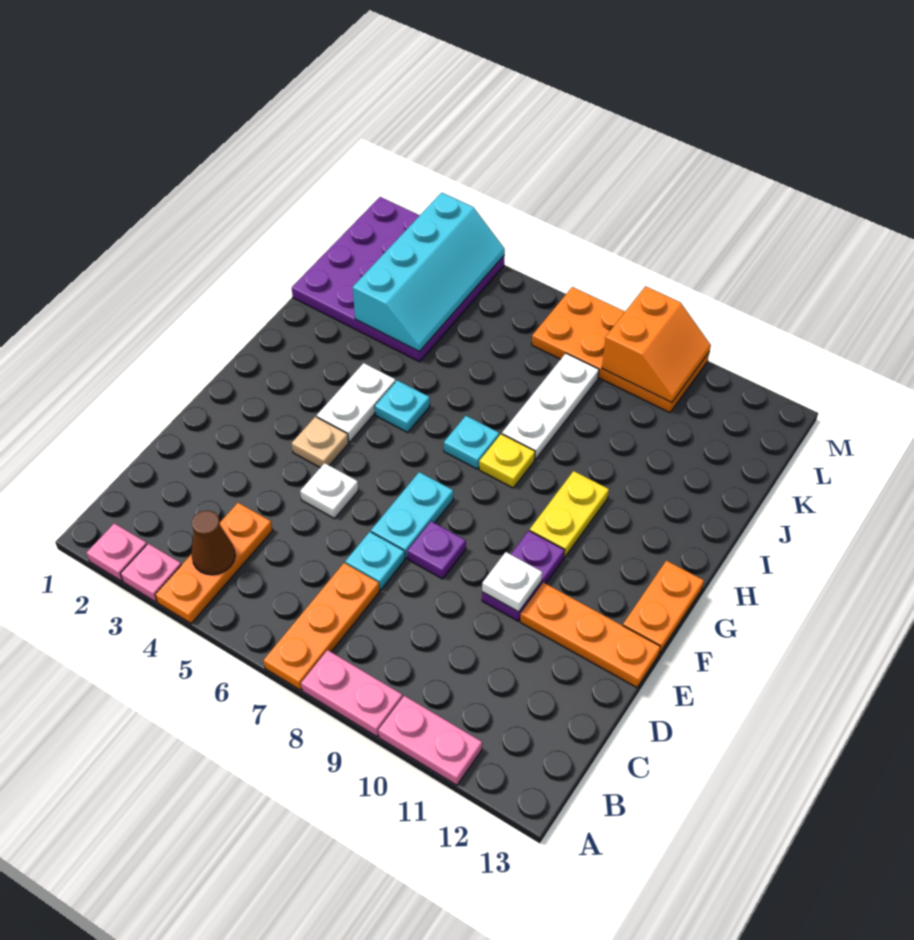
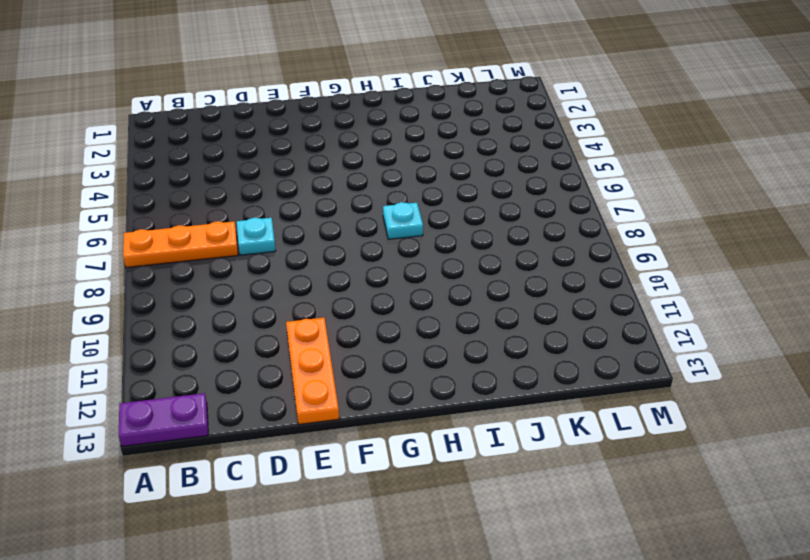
purple 1x2 plate [119,393,208,446] -> purple 1x2 plate moved to [482,531,565,621]
none -> pink 1x1 plate [86,523,147,581]
none -> pink 1x1 plate [121,544,181,602]
none -> orange 1x3 plate [155,503,273,624]

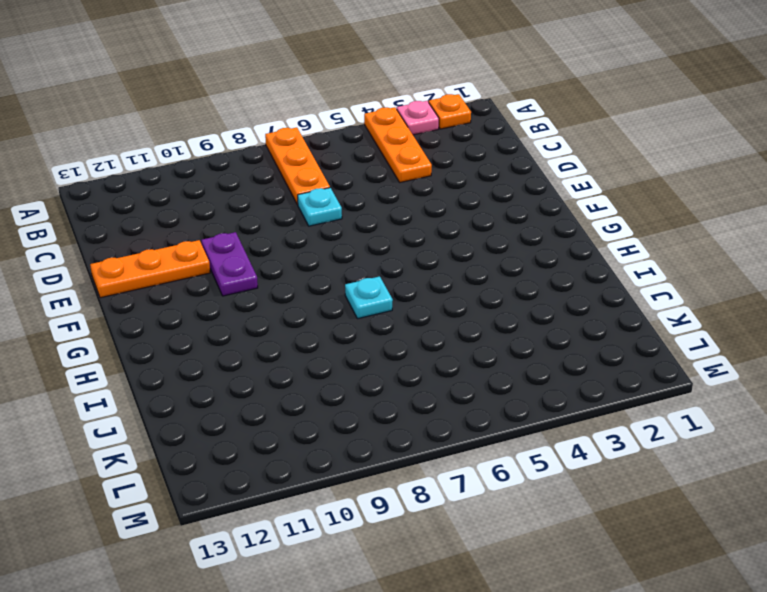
orange 1x1 plate [429,94,471,129] -> pink 1x1 plate [86,523,147,581]
none -> pink 1x2 plate [301,650,403,737]
none -> pink 1x2 plate [378,696,482,785]
none -> white 1x1 plate [300,463,358,519]

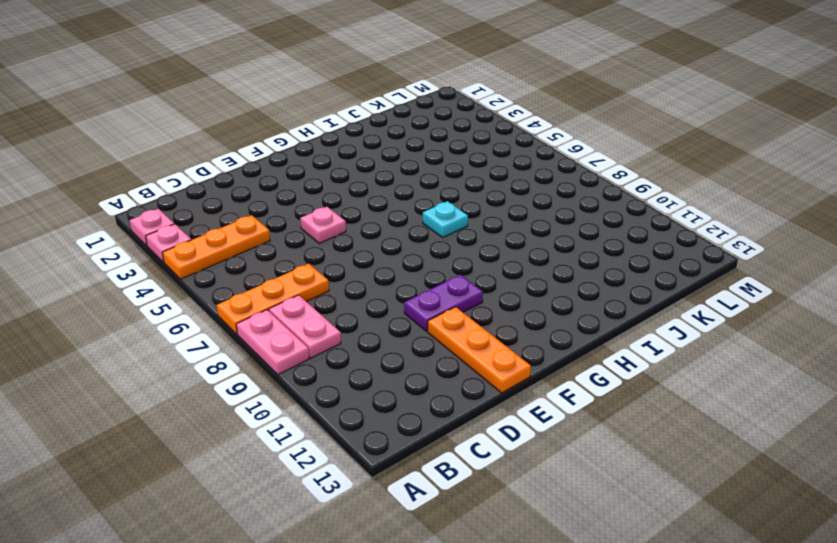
pink 1x2 plate [269,295,341,358] -> pink 1x2 plate moved to [378,696,482,785]
pink 1x1 plate [300,207,346,243] -> white 1x1 plate [300,463,358,519]
none -> cyan 1x1 plate [345,532,405,590]
none -> cyan 1x2 plate [371,472,453,558]
none -> purple 1x1 plate [407,521,466,579]

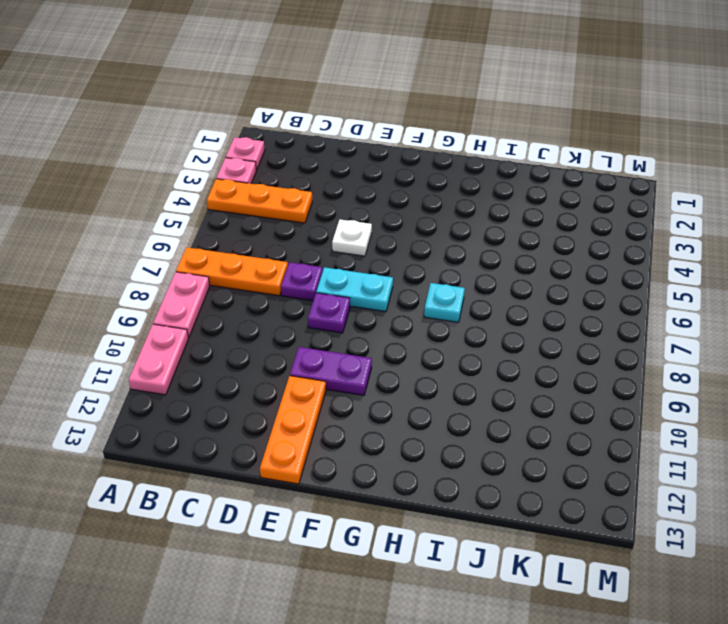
purple 1x1 plate [281,262,323,301] -> cyan 1x1 plate [345,532,405,590]
none -> tan 1x1 plate [292,417,349,468]
none -> orange 1x2 plate [623,561,704,653]
none -> white 1x2 plate [317,363,396,442]

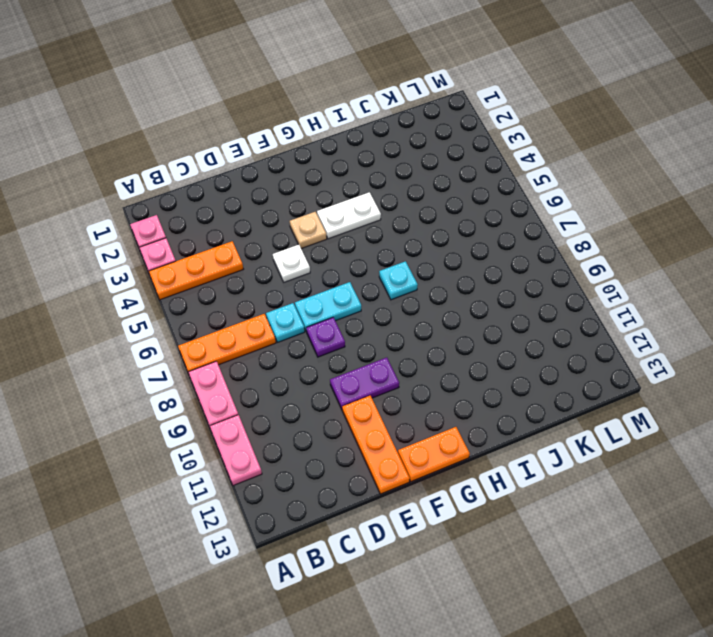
none -> yellow 1x2 plate [530,471,609,557]
none -> cyan 1x1 plate [375,380,430,432]
none -> yellow 1x1 plate [479,434,535,488]

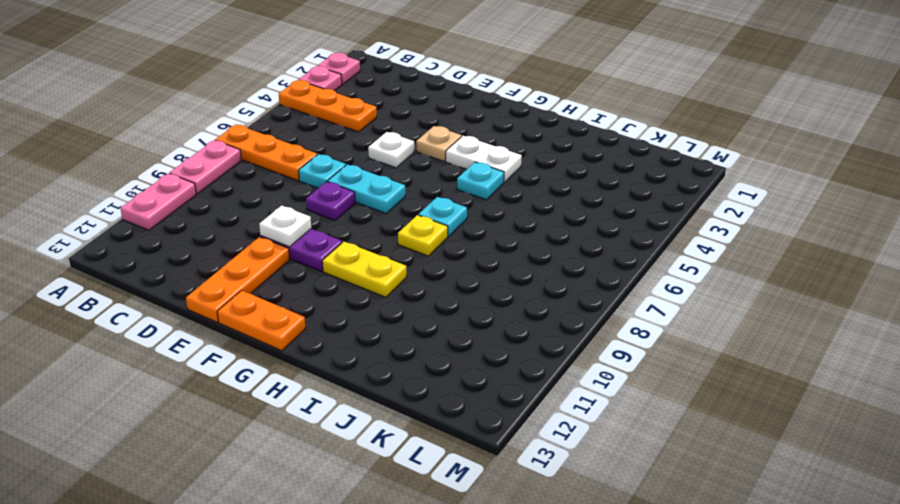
none -> white 1x3 plate [502,353,599,459]
none -> purple 4x4 plate [292,197,504,362]
none -> orange 2x4 plate [532,287,709,413]

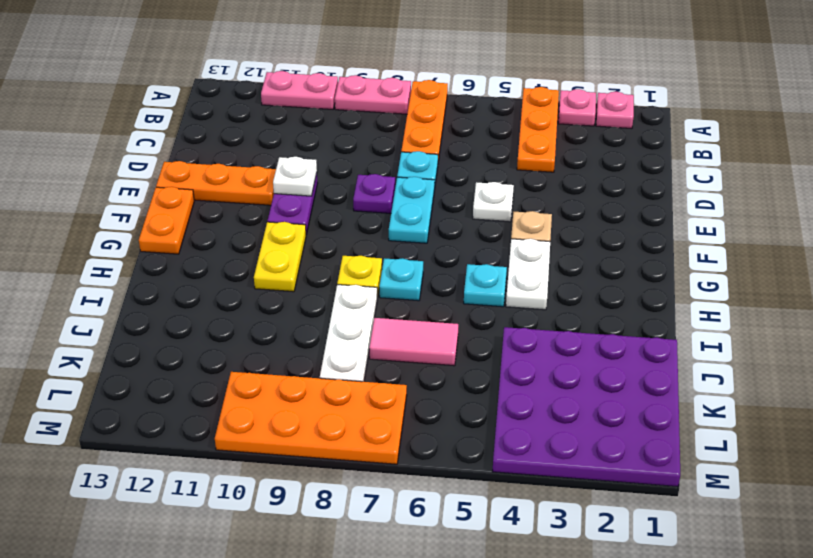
pink 1x2 tile [369,318,458,366] -> none
none -> brown 1x1 cone [191,510,235,575]
none -> cyan 2x4 slope [353,193,505,352]
none -> orange 2x2 slope [602,286,711,403]

